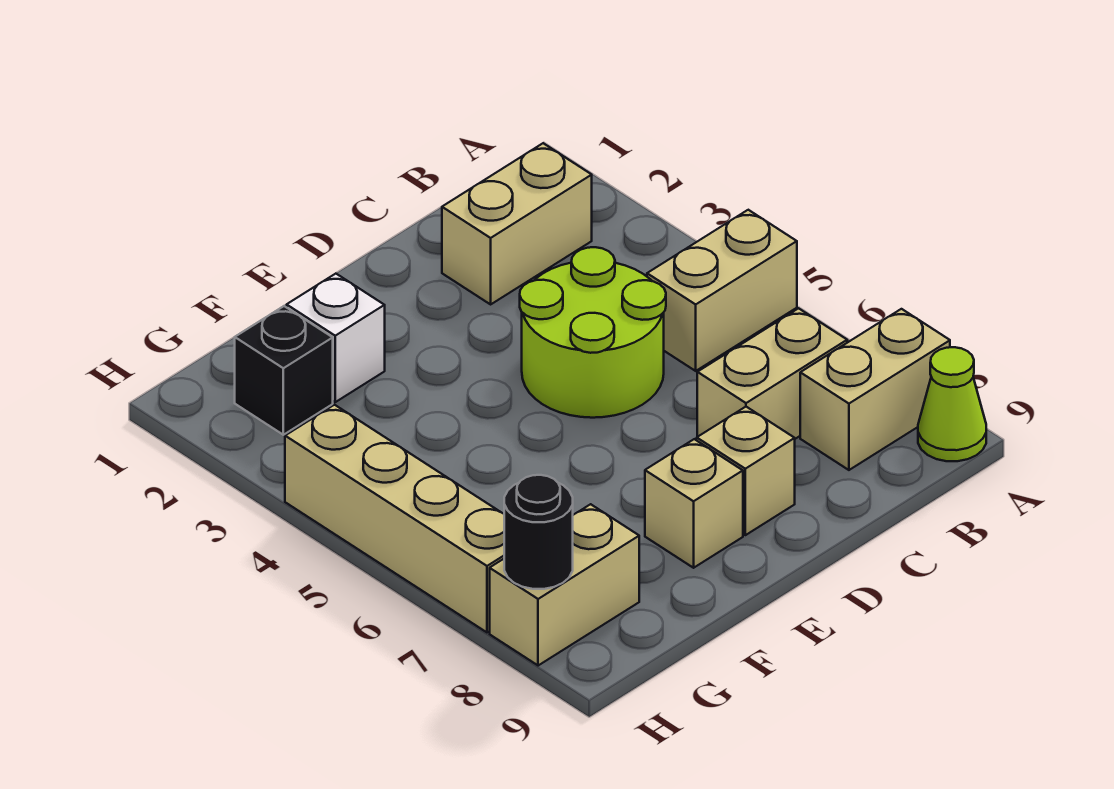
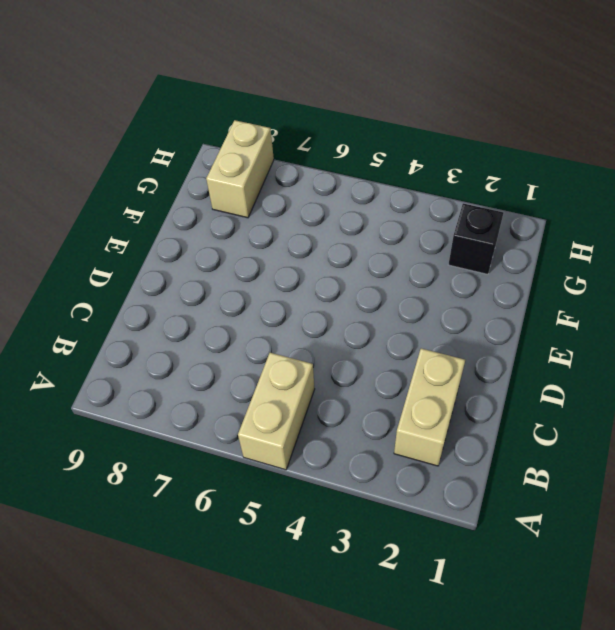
none -> tan 1x2 brick [800,309,950,470]
none -> lime 1x1 cone [918,347,986,461]
none -> tan 1x2 brick [697,308,847,439]

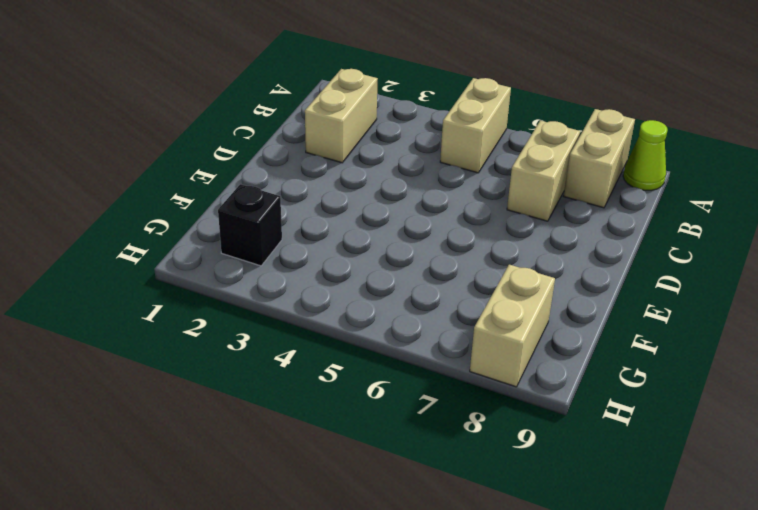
none -> lime 2x2 round brick [520,247,666,418]
none -> tan 1x1 brick [697,407,795,535]
none -> tan 1x1 brick [645,439,743,568]

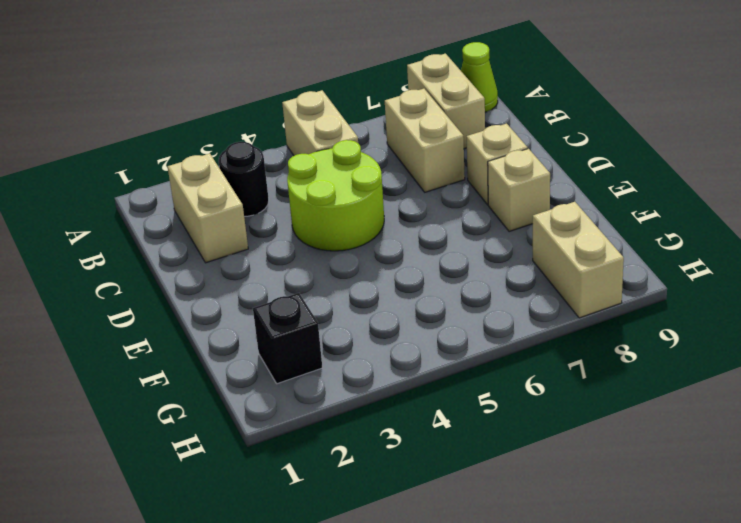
black 1x1 round brick [219,142,269,216] -> black 1x1 round brick moved to [504,475,573,589]
none -> white 1x1 brick [287,274,385,402]
none -> tan 1x4 brick [285,405,504,632]

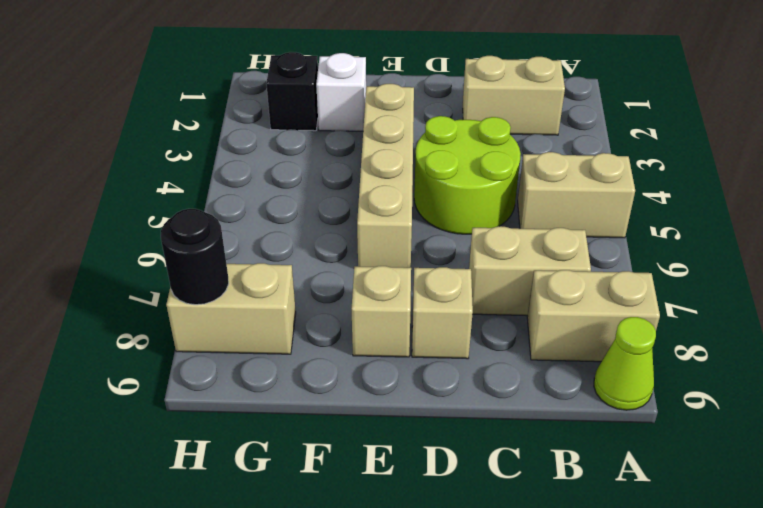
tan 1x4 brick [357,84,414,268] -> tan 1x4 brick moved to [285,405,504,632]

